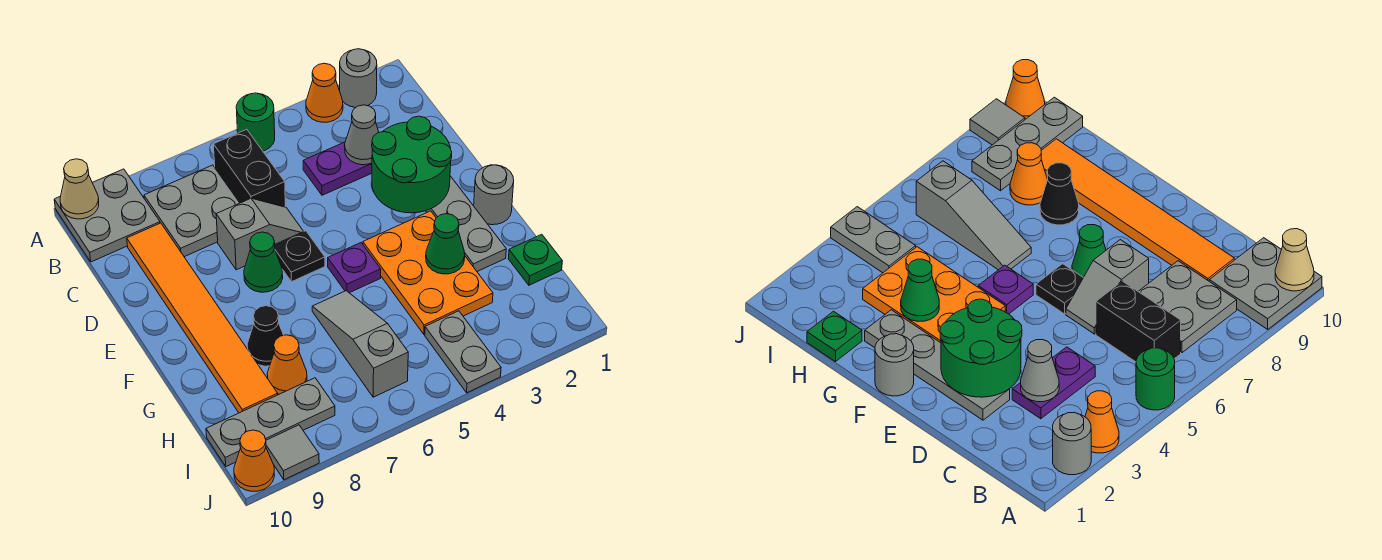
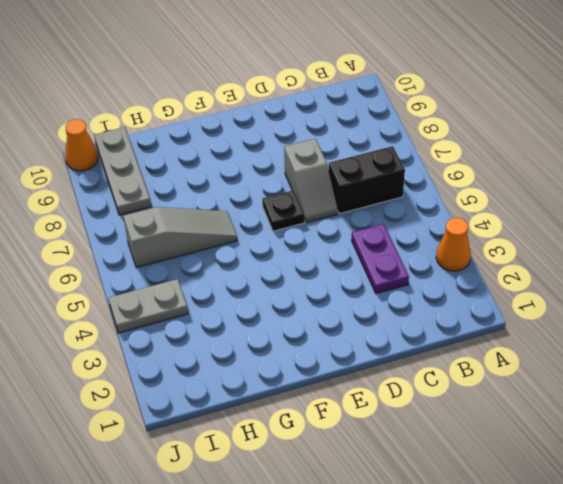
none -> grey 1x1 round brick [340,49,377,107]
none -> green 1x1 round brick [236,93,275,151]
none -> grey 2x2 plate [54,169,160,262]

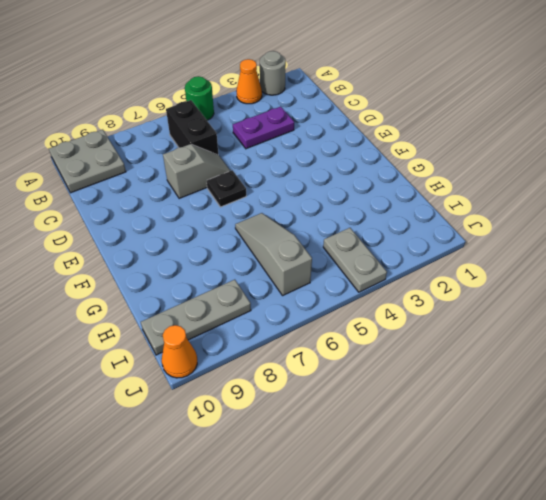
none -> grey 2x2 plate [144,165,239,257]
none -> orange 1x6 tile [127,223,278,413]
none -> grey 1x4 plate [426,176,506,271]

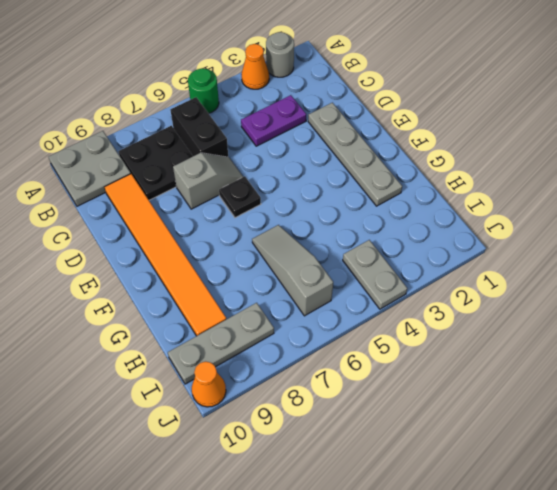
black 2x2 plate [118,126,193,200] -> grey 2x2 plate [144,165,239,257]
none -> green 1x1 cone [244,232,283,292]
none -> grey 1x1 round brick [474,165,514,225]
none -> orange 2x3 plate [363,211,493,334]

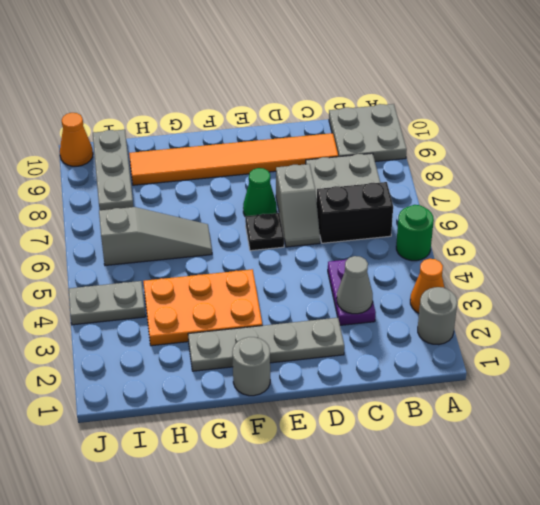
none -> purple 1x1 plate [328,243,381,293]
none -> black 1x1 cone [247,306,284,366]
none -> green 1x1 plate [508,234,562,285]

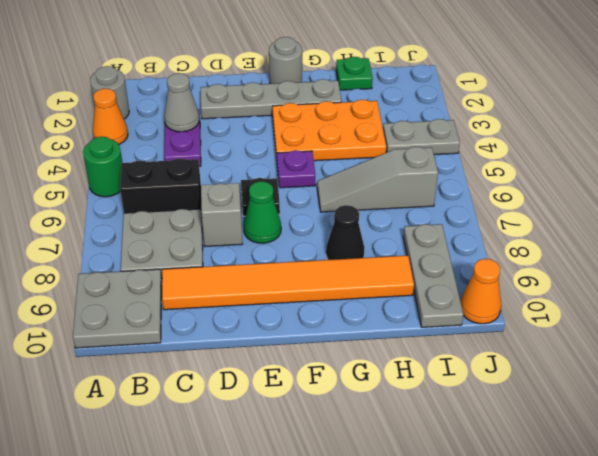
none -> orange 1x1 cone [267,335,307,394]
none -> grey 1x1 tile [266,425,319,480]
none -> tan 1x1 cone [60,159,99,219]

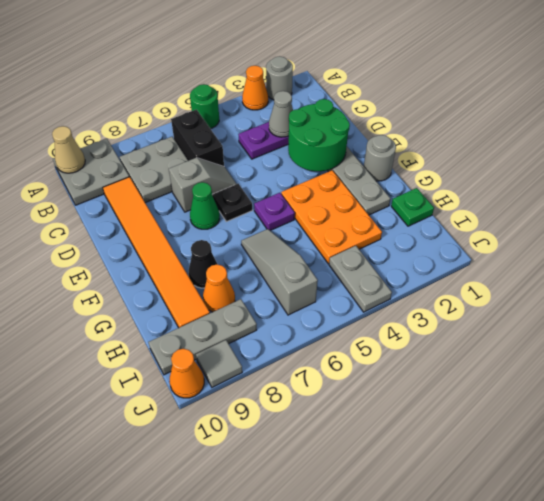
none -> green 1x1 cone [426,214,465,274]

